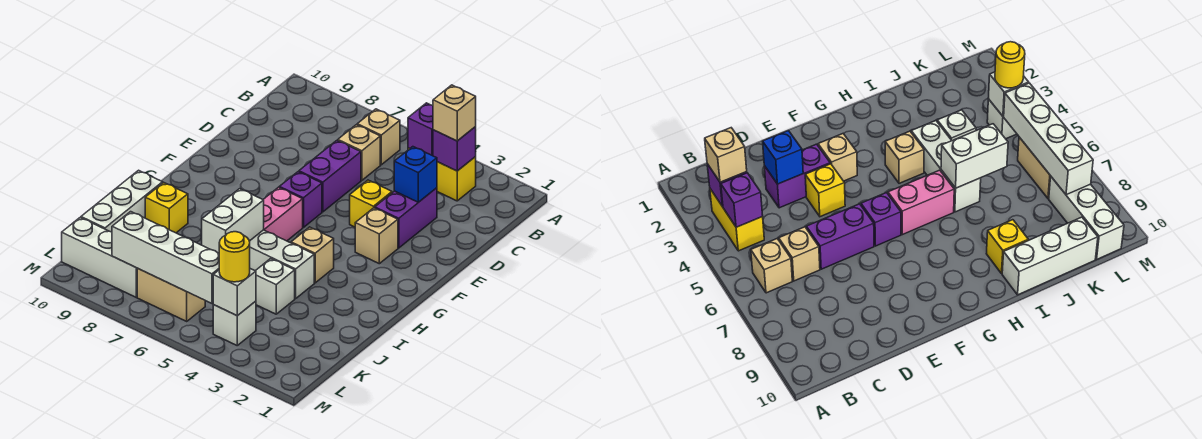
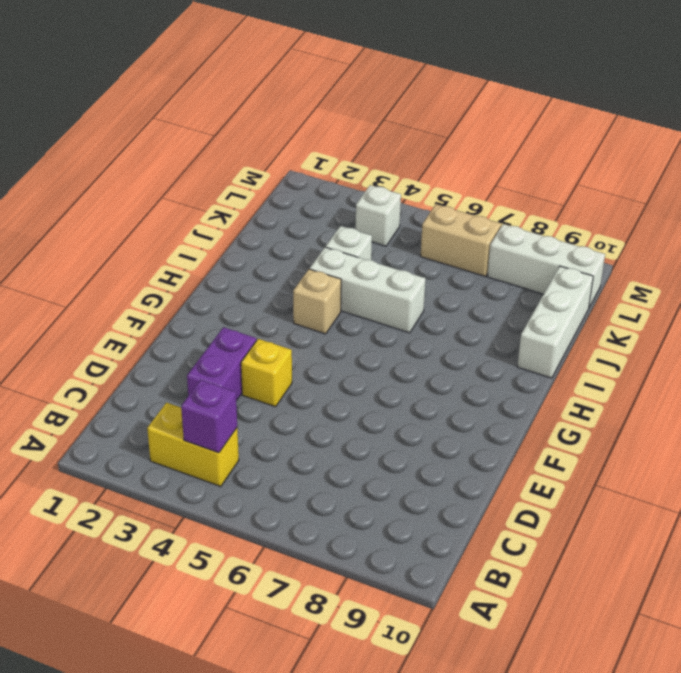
none -> tan 1x1 brick [357,109,400,165]
none -> tan 1x1 brick [338,125,380,180]
none -> purple 1x2 brick [299,140,361,212]

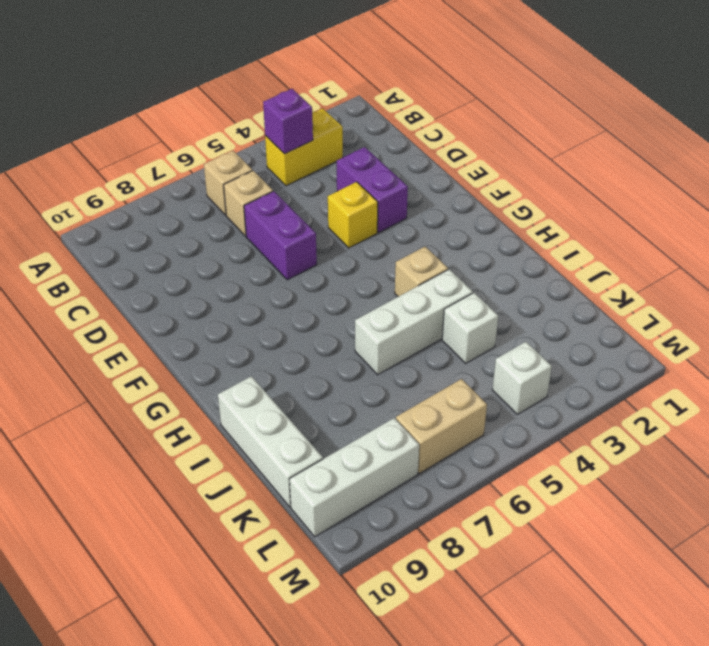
none -> tan 1x1 brick [355,208,398,264]
none -> purple 1x1 brick [279,172,322,227]
none -> pink 1x2 brick [263,187,303,241]

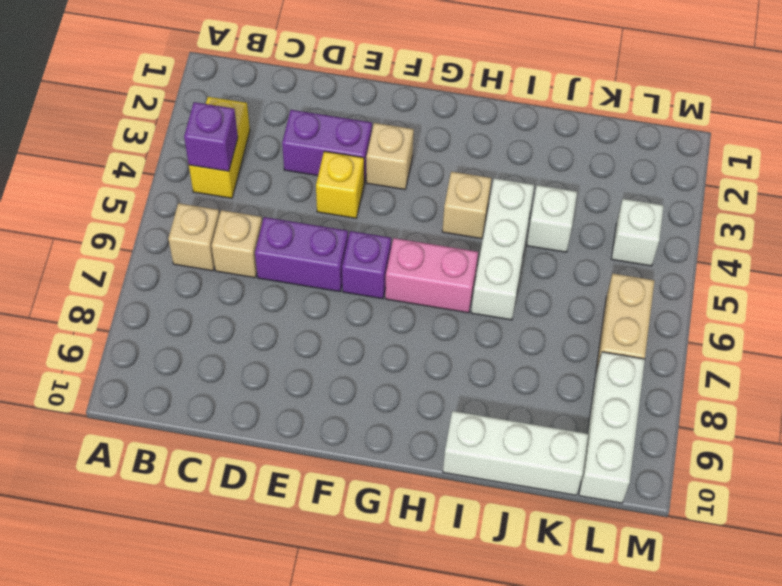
none -> yellow 1x1 brick [145,183,188,233]
none -> purple 1x1 brick [433,127,476,171]
none -> blue 1x1 brick [394,147,437,202]

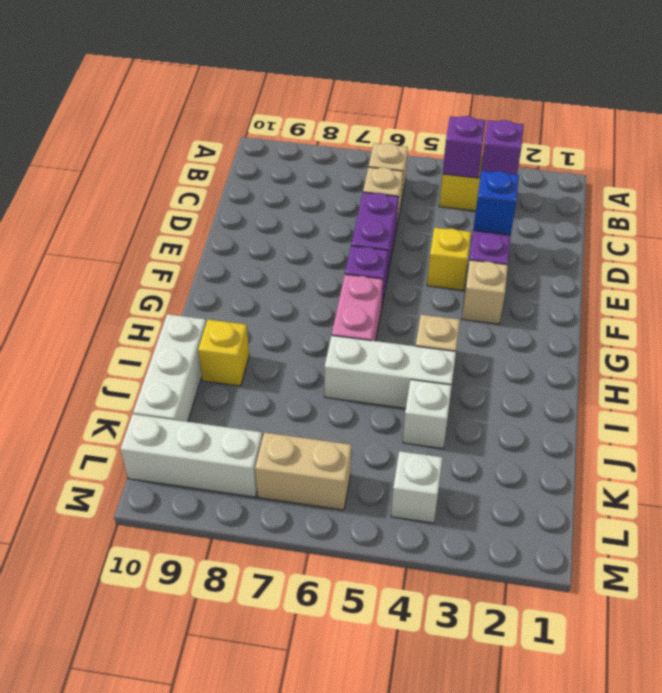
none -> white 1x2 brick [202,189,264,253]
none -> white 1x1 brick [213,269,256,316]
none -> white 1x4 brick [112,212,219,303]

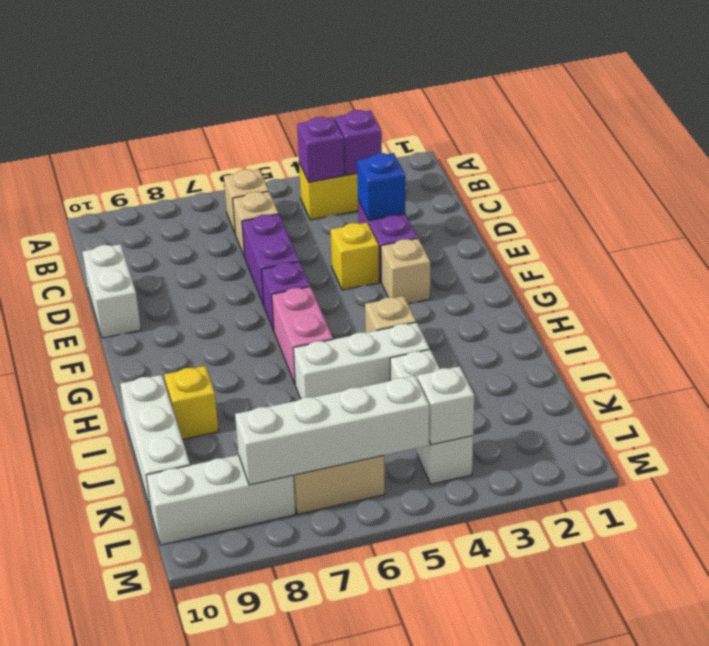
white 1x2 brick [83,244,141,338] -> white 1x2 brick moved to [202,189,264,253]
none -> tan 1x1 brick [433,85,476,141]
none -> yellow 1x1 round brick [219,232,250,282]

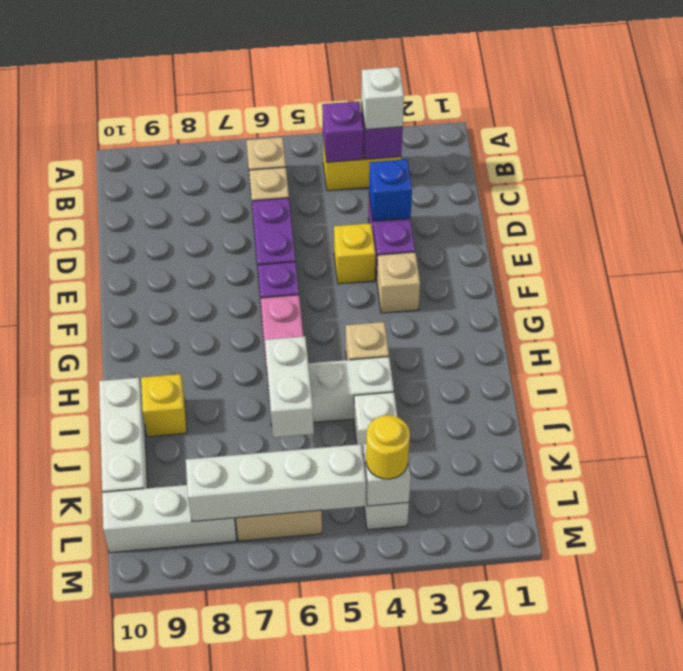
white 1x1 brick [361,67,404,130] -> tan 1x1 brick [433,85,476,141]

